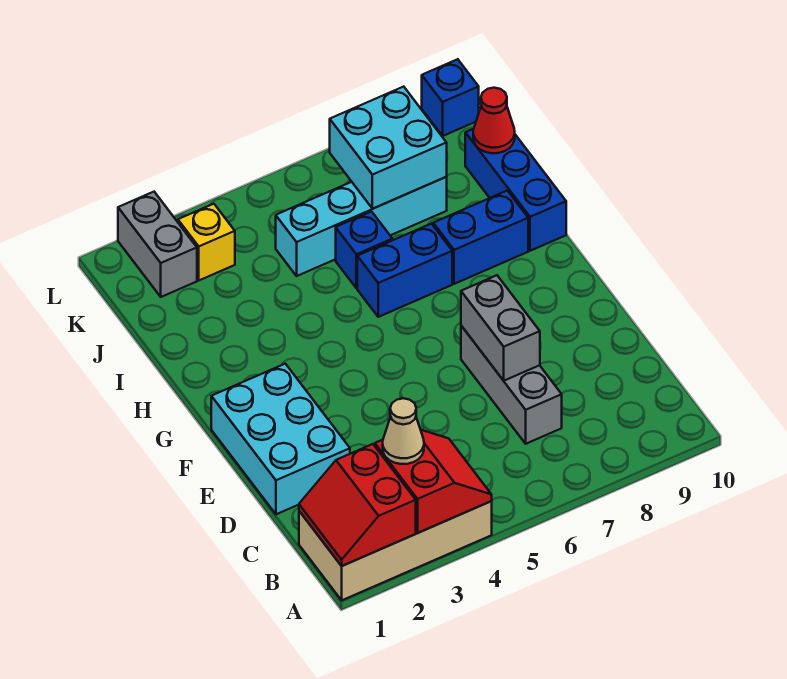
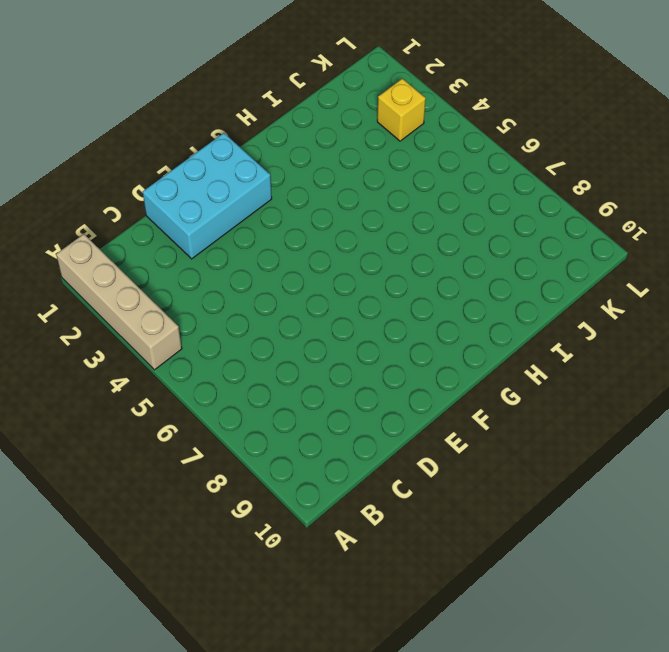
tan 1x4 brick [56,234,182,370] -> tan 2x4 brick [299,501,492,600]
none -> grey 1x3 brick [461,326,562,444]
none -> blue 1x2 brick [357,224,452,317]
none -> blue 1x2 brick [433,191,528,284]

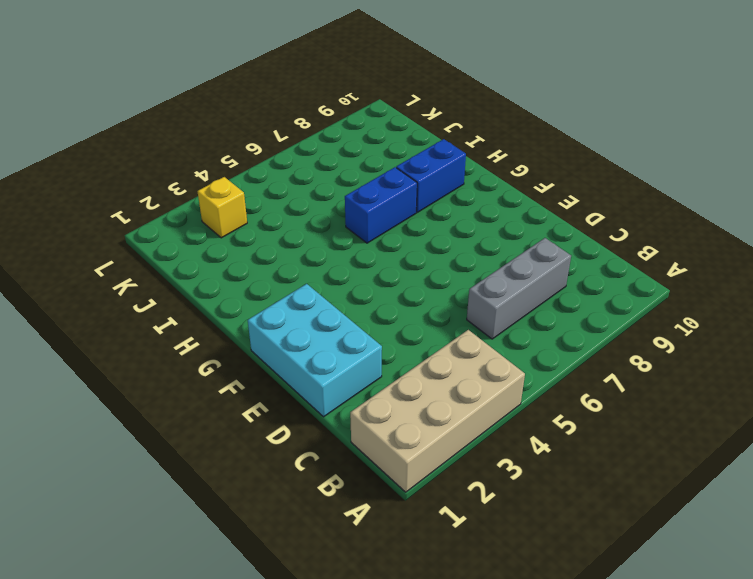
grey 1x3 brick [467,238,571,339] -> grey 1x3 brick turned to [461,326,562,444]
none -> blue 1x3 brick [465,129,566,251]
none -> blue 1x1 brick [336,212,392,288]
none -> cyan 1x4 brick [276,177,447,276]

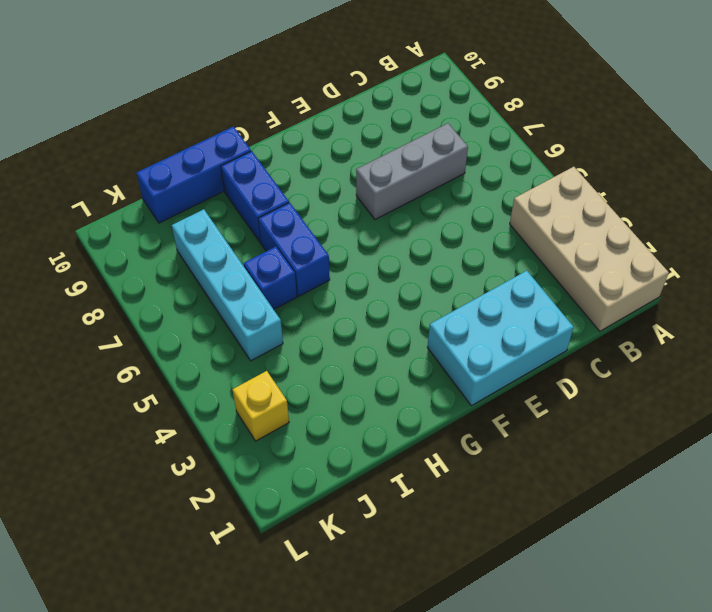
none -> grey 1x2 brick [118,192,197,297]
none -> blue 1x1 brick [422,59,479,136]
none -> red 2x2 slope [299,444,416,566]

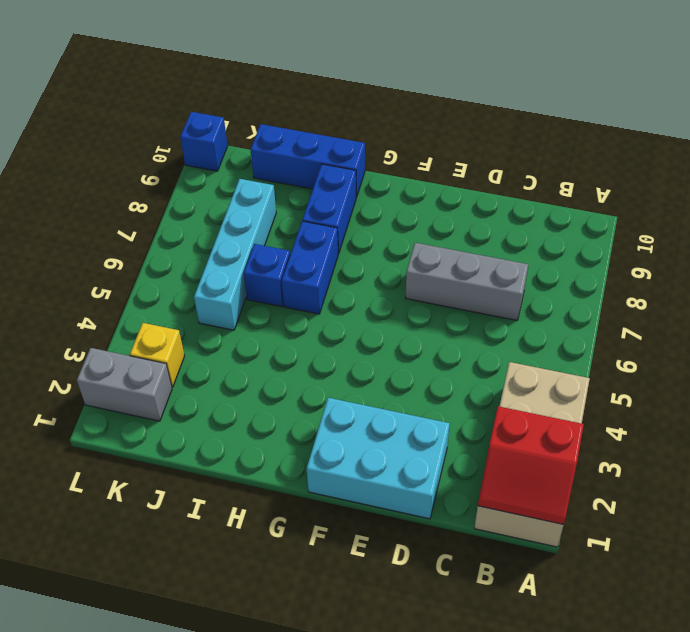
none -> red 2x2 slope [375,430,492,533]
none -> grey 1x2 brick [461,275,540,381]
none -> cyan 2x2 brick [330,87,447,209]

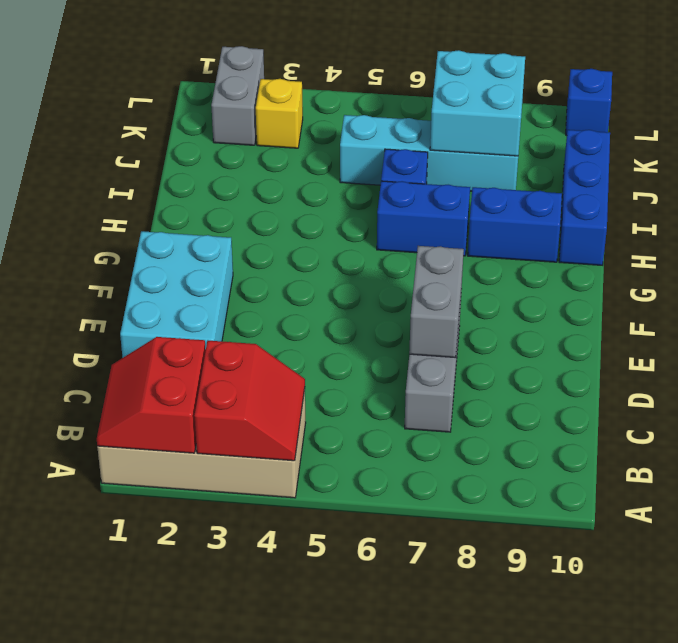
none -> red 1x1 cone [473,88,515,153]
none -> tan 1x1 cone [383,398,424,464]

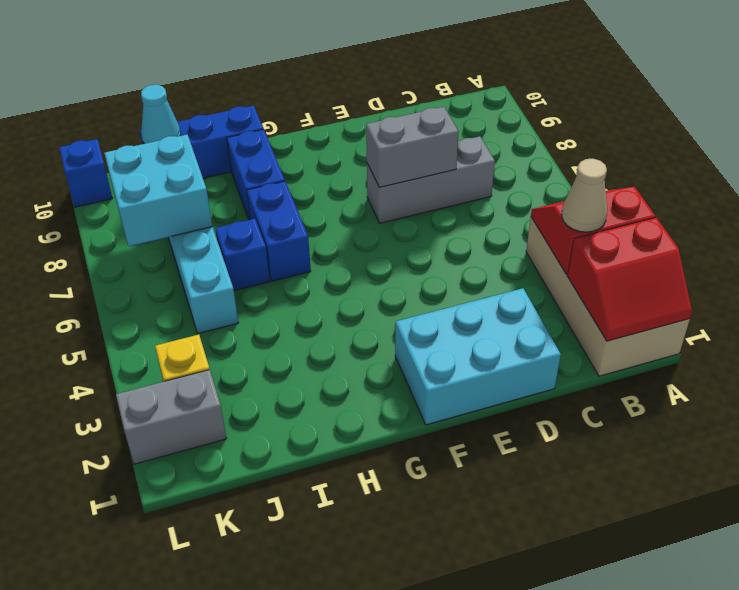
cyan 1x1 cone [141,85,181,144] -> red 1x1 cone [473,88,515,153]

